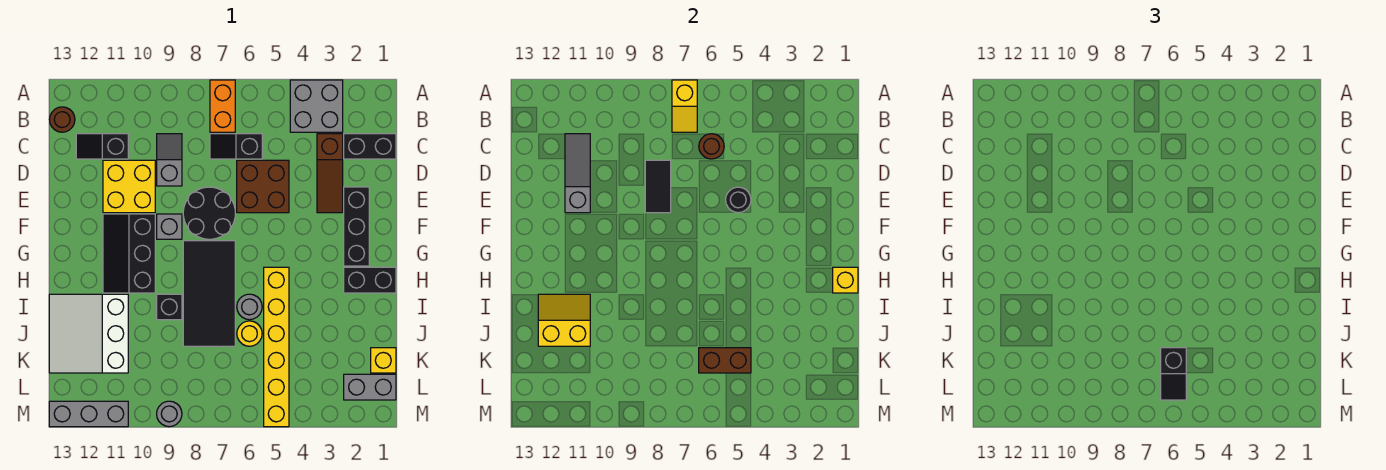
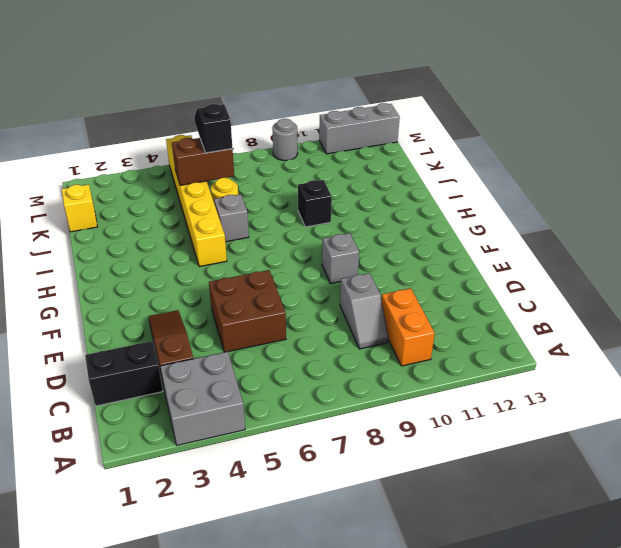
orange 1x2 brick [381,288,435,366] -> orange 1x2 brick moved to [210,80,235,132]
grey 1x1 brick [214,194,249,242] -> grey 1x1 round brick [237,294,262,320]
none -> brown 1x1 round brick [50,107,75,132]
none -> black 1x2 slope [210,134,262,159]
none -> black 1x2 slope [76,134,128,159]
none -> yellow 2x2 brick [103,160,155,213]

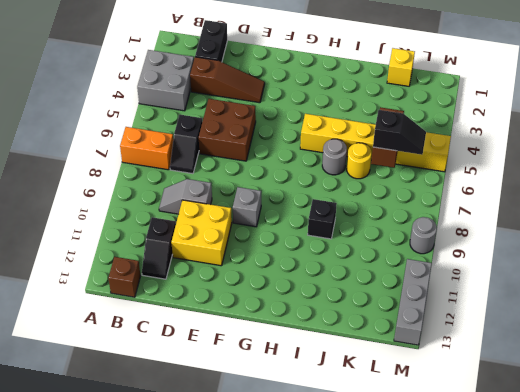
brown 1x1 brick [108,257,141,297] -> brown 1x1 round brick [50,107,75,132]
none -> black 1x3 brick [344,187,369,266]
none -> black 2x2 round brick [183,187,235,239]
none -> black 2x3 slope [103,214,155,293]
none -> black 2x4 tile [183,241,235,346]

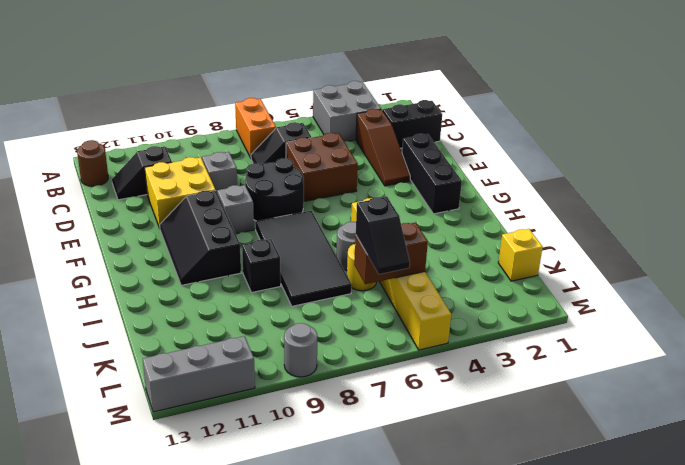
none -> black 1x2 brick [344,267,396,293]
none -> white 3x3 slope [49,294,128,373]
none -> grey 1x2 brick [344,374,396,400]
none -> yellow 1x2 slope [672,80,697,132]

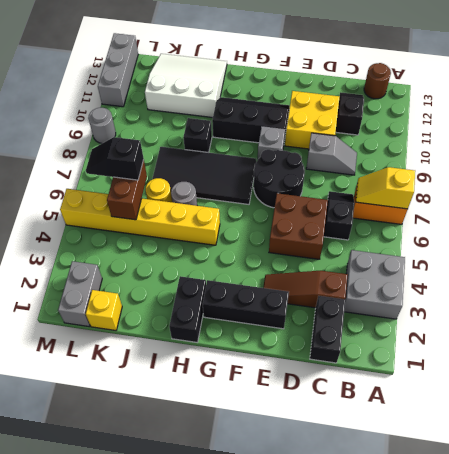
none -> brown 1x1 round brick [699,134,724,159]
none -> grey 1x3 slope [565,134,590,213]
none -> black 1x2 tile [645,160,671,213]
none -> black 1x1 round brick [726,187,751,213]

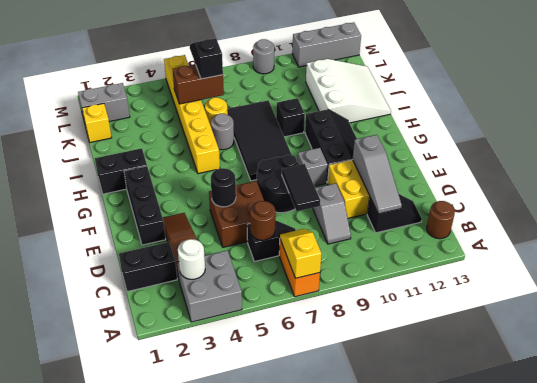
white 1x1 round brick [178,239,205,279] -> none
none -> yellow 1x1 brick [833,267,858,293]
none -> yellow 2x2 slope [538,294,590,346]

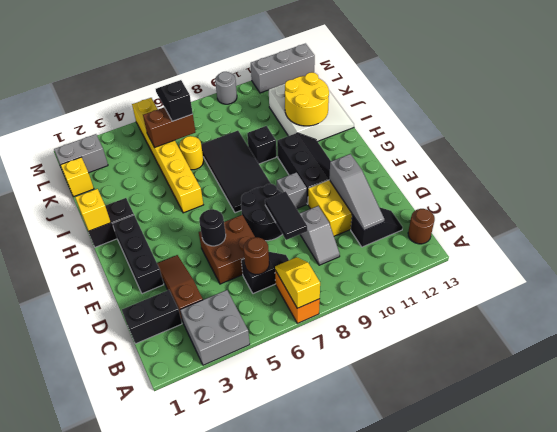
yellow 2x2 round brick [285,72,329,126] -> yellow 2x2 slope [538,294,590,346]
none -> grey 1x1 round brick [237,294,262,320]

